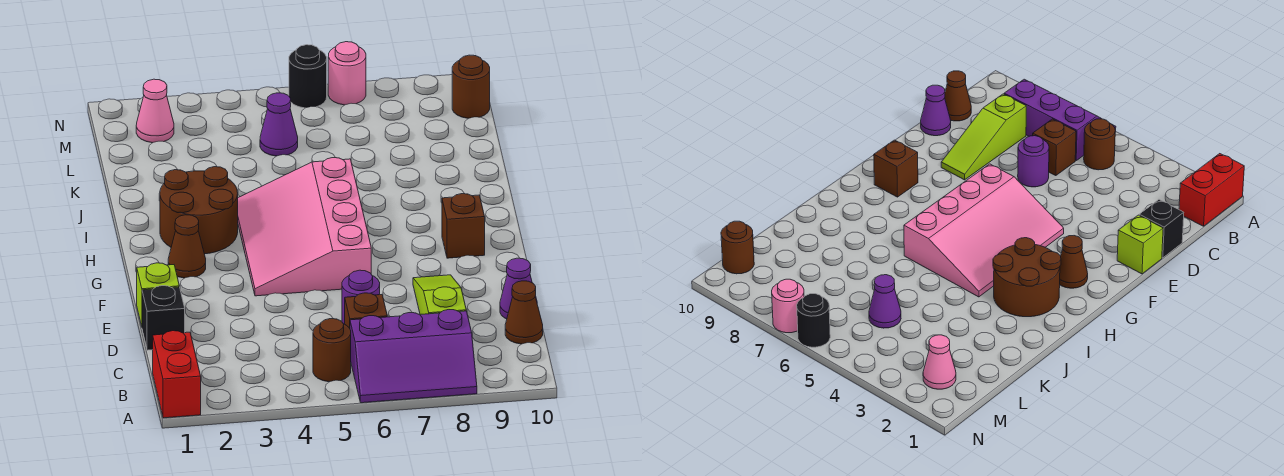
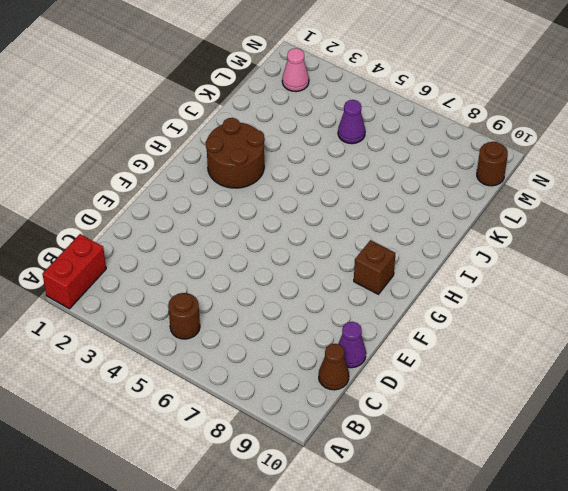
none -> purple 2x3 slope [350,310,477,403]
none -> brown 1x1 brick [345,293,387,328]
none -> lime 1x3 slope [413,275,466,315]

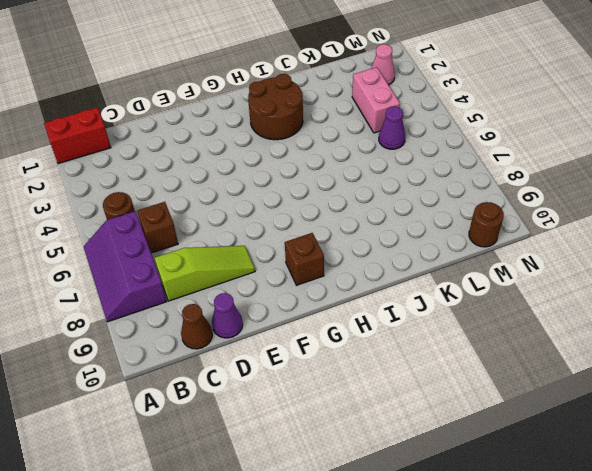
pink 1x2 brick [352,67,400,133] -> none
none -> black 1x1 brick [142,286,185,350]
none -> purple 1x1 round brick [342,270,380,324]
none -> lime 1x1 brick [137,263,179,326]

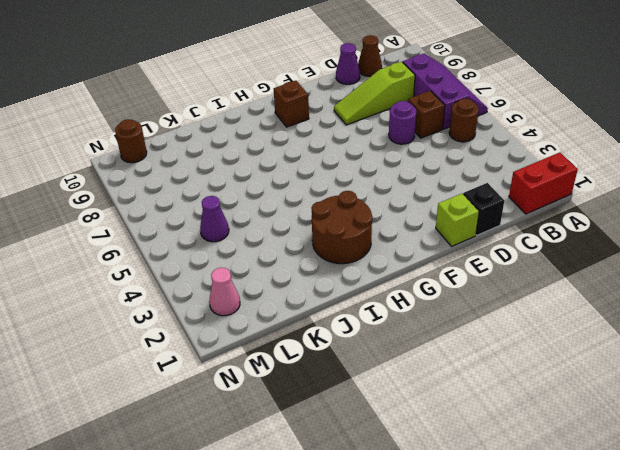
none -> pink 3x4 slope [238,158,371,296]
none -> brown 1x1 cone [168,215,206,278]
none -> black 1x1 round brick [289,45,327,108]

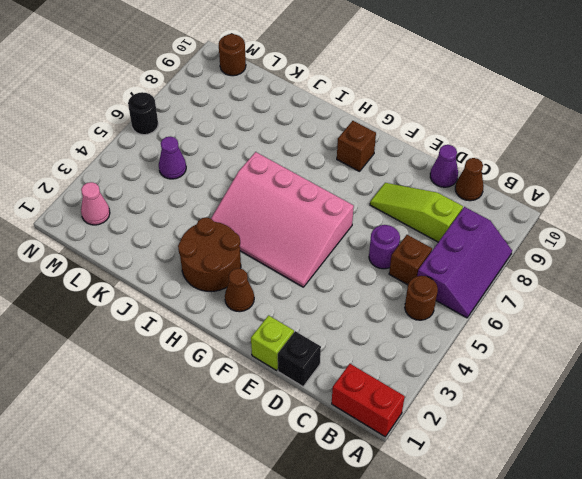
none -> pink 1x1 round brick [328,42,366,105]

